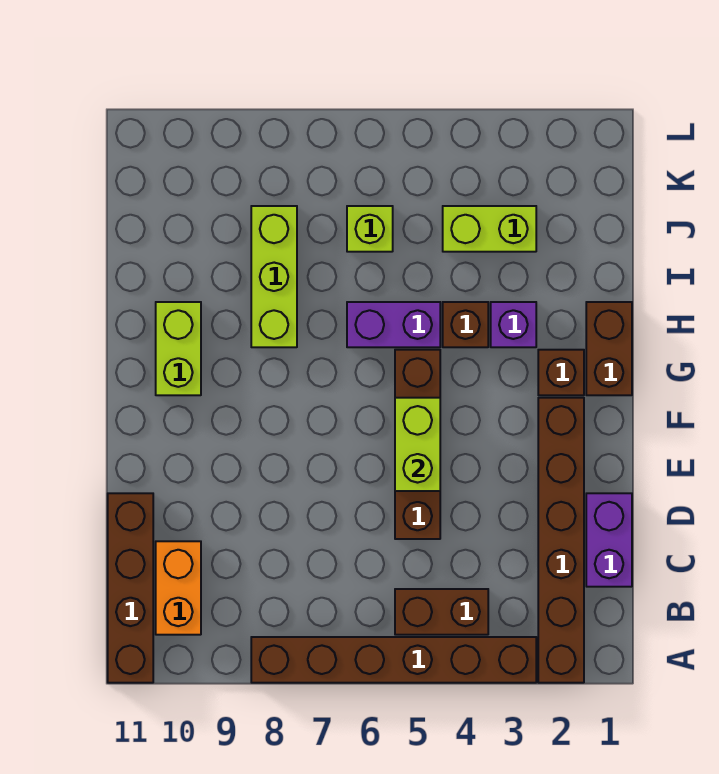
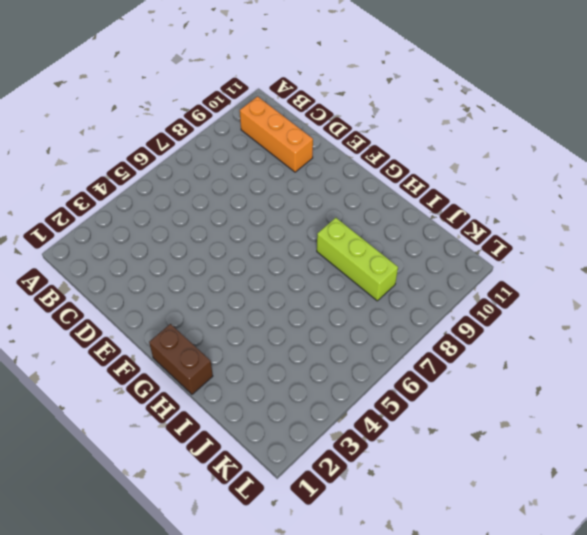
orange 1x3 brick [240,97,313,172] -> orange 1x2 brick [156,541,201,635]
none -> brown 1x6 brick [538,398,584,683]
none -> brown 1x6 brick [251,637,536,683]
none -> brown 1x4 brick [108,493,153,683]

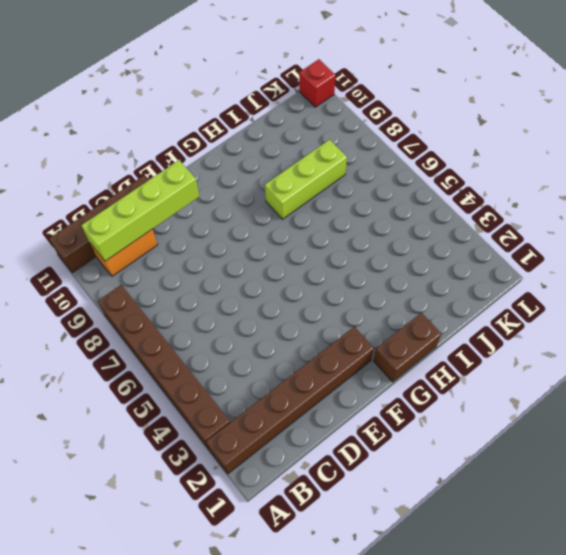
lime 1x4 brick [81,160,200,261] -> none
red 1x1 brick [299,59,335,107] -> none
none -> brown 1x2 brick [395,589,488,635]
none -> purple 1x2 brick [586,493,632,587]
none -> brown 1x4 brick [395,350,440,539]

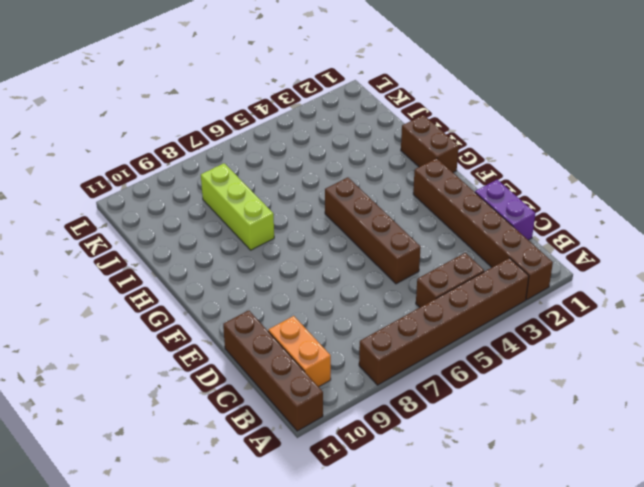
none -> brown 1x1 brick [538,350,584,395]
none -> lime 1x2 brick [156,302,201,395]
none -> purple 1x1 brick [491,302,536,347]

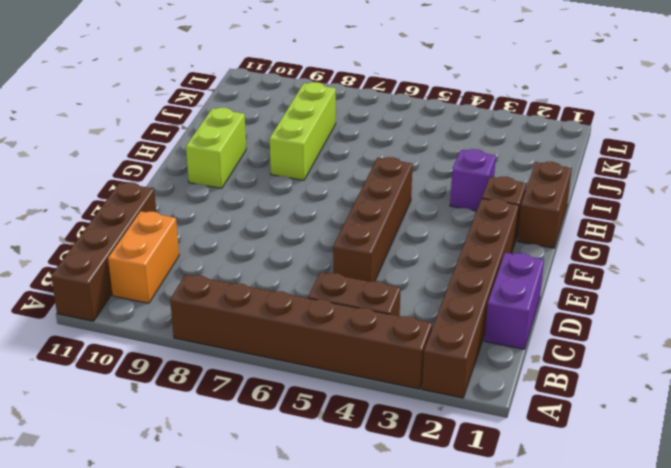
none -> brown 1x1 brick [443,302,488,347]
none -> purple 1x2 brick [347,302,440,347]
none -> lime 1x2 brick [443,206,536,252]

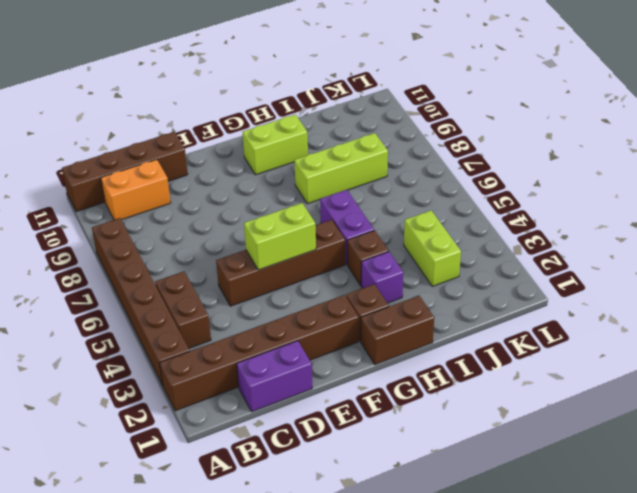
none -> lime 1x1 brick [347,206,393,252]

